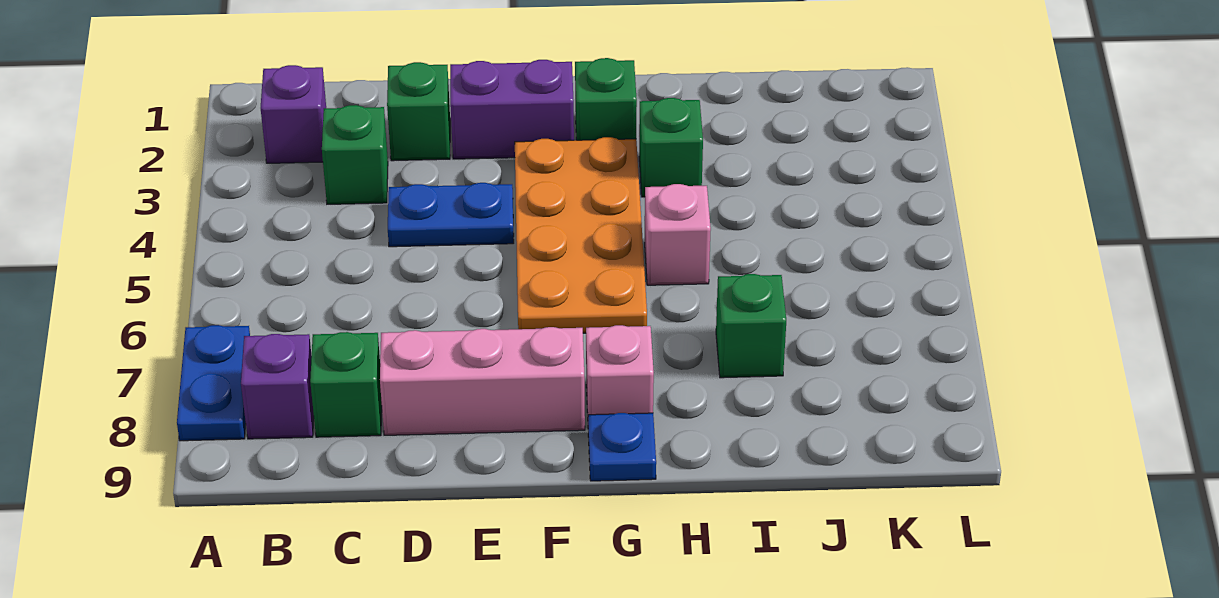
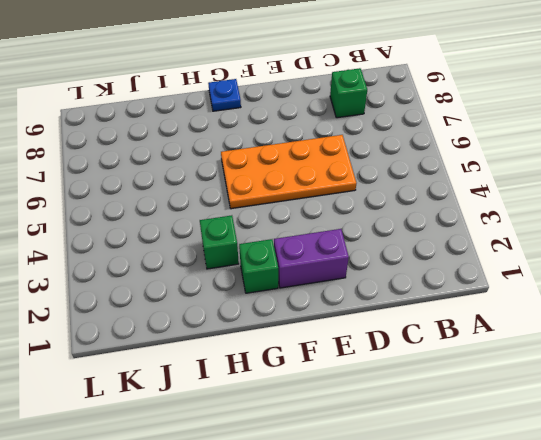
orange 2x4 plate [221,135,356,209] -> orange 2x4 plate turned to [515,137,647,333]
none -> blue 1x2 plate [177,325,250,441]
none -> purple 1x1 brick [261,65,326,163]
none -> purple 1x1 brick [241,334,314,439]

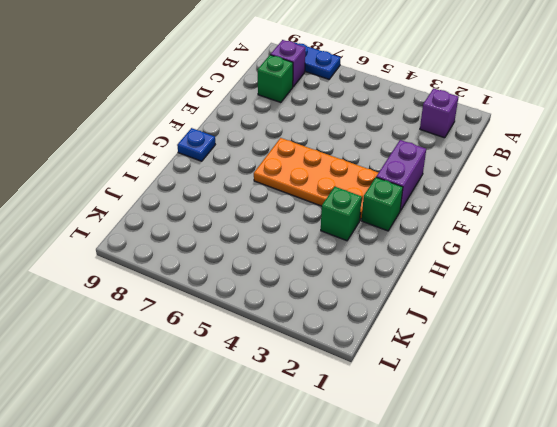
none -> green 1x1 brick [322,105,388,204]
none -> green 1x1 brick [387,62,450,161]
none -> blue 1x2 plate [388,183,514,247]

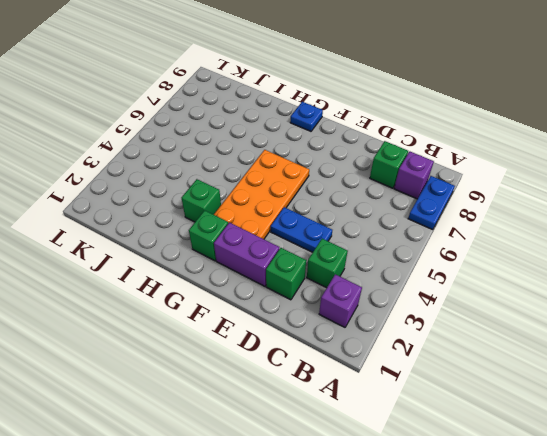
none -> pink 1x3 brick [380,327,585,435]
none -> pink 1x1 brick [586,325,654,415]
none -> pink 1x1 brick [645,184,711,285]

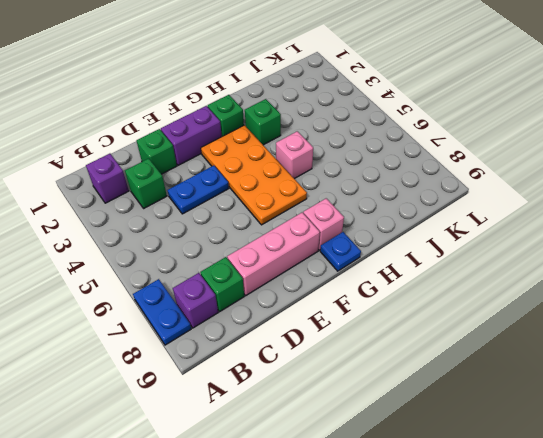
none -> green 1x1 brick [716,274,786,378]

